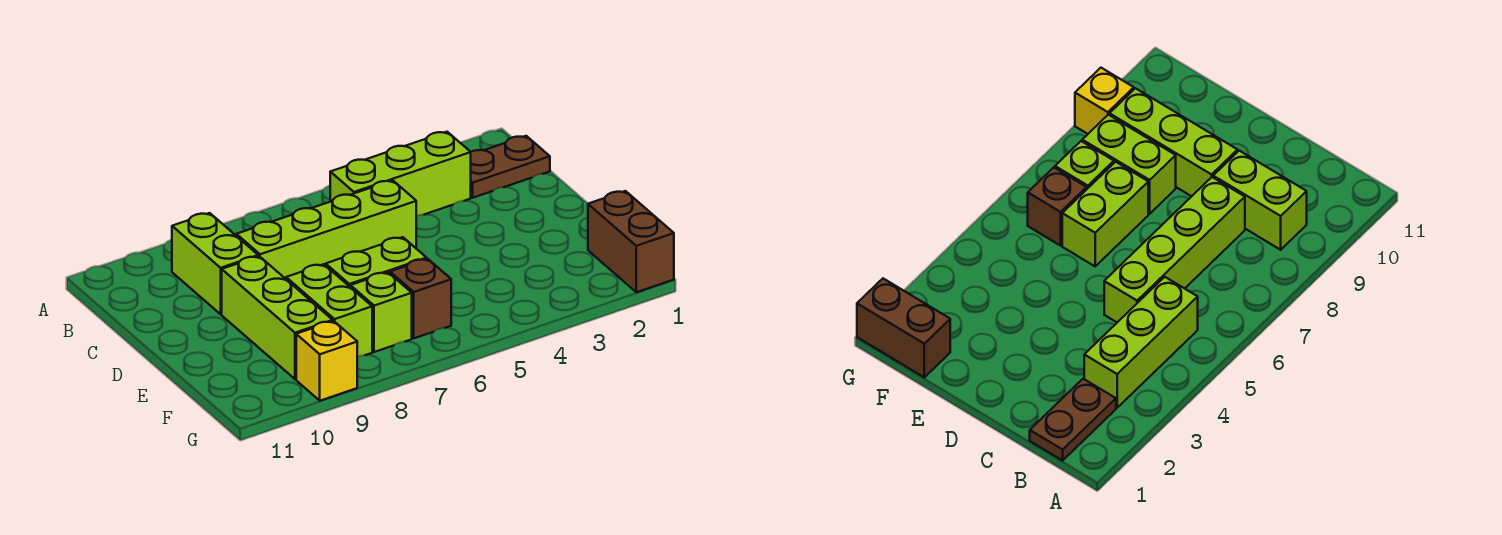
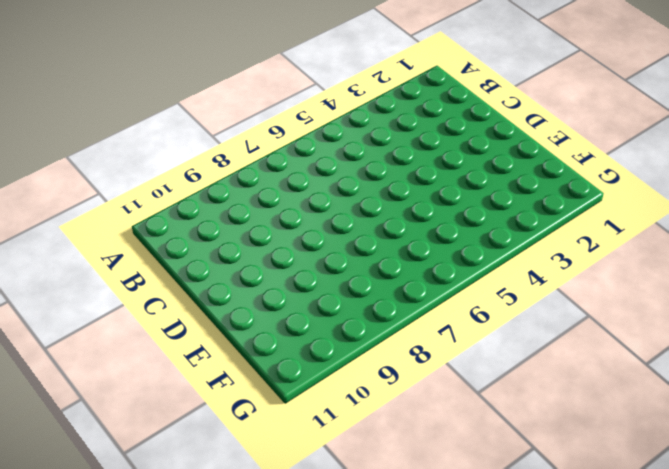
none -> brown 1x2 plate [471,136,550,198]
none -> lime 1x3 brick [330,132,471,216]

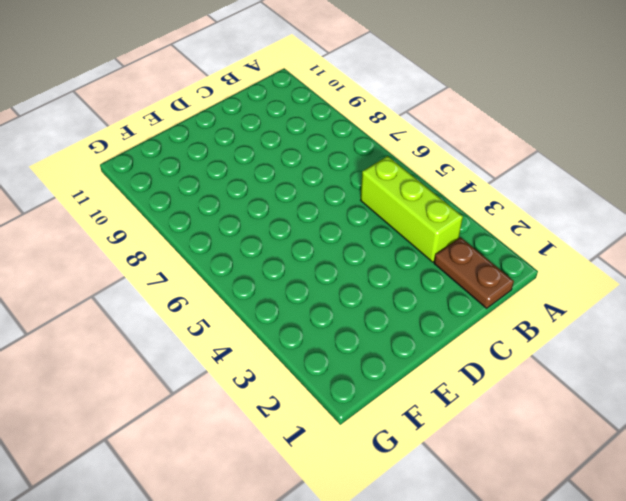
none -> lime 1x2 brick [172,213,258,314]
none -> lime 1x4 brick [236,180,416,279]

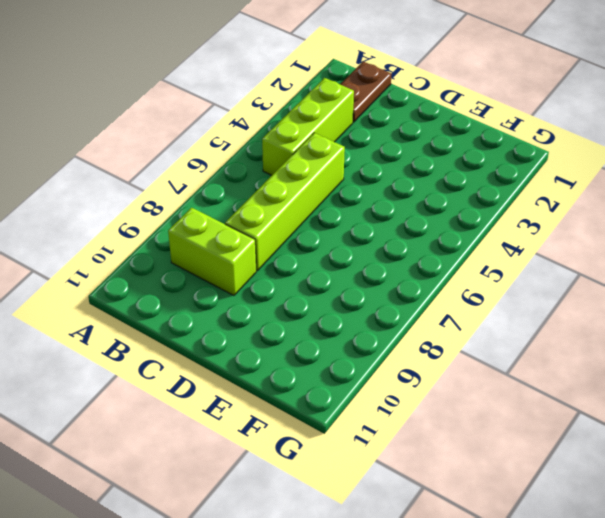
none -> lime 1x3 brick [222,256,333,379]
none -> lime 1x2 brick [326,237,427,287]

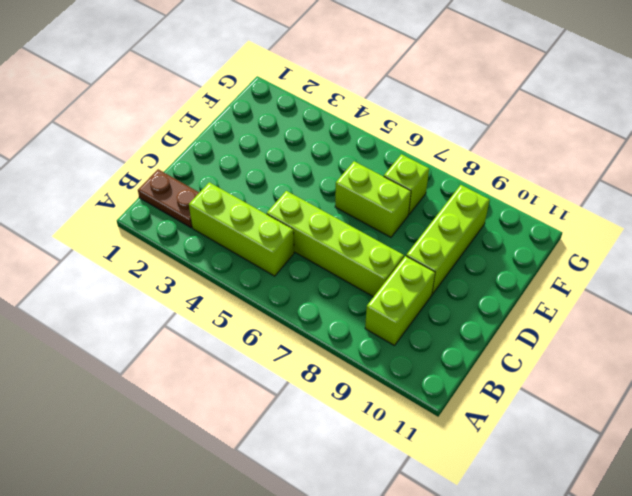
none -> lime 1x2 brick [286,264,372,357]
none -> brown 1x2 brick [588,191,674,292]

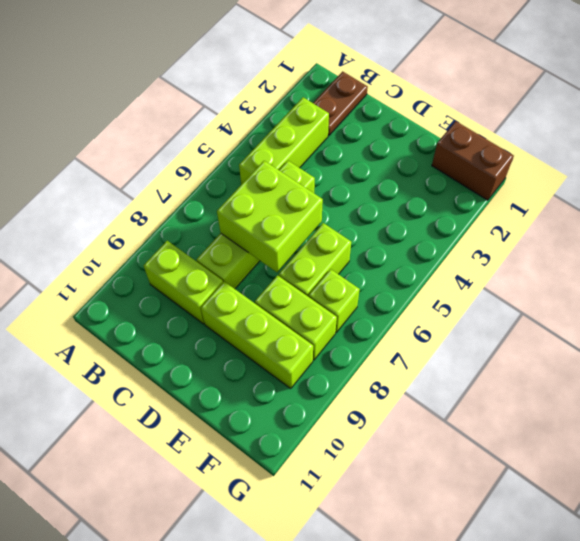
lime 2x2 brick [217,161,323,272] -> none
none -> brown 1x1 brick [390,259,451,338]
none -> yellow 1x1 brick [296,321,357,401]

